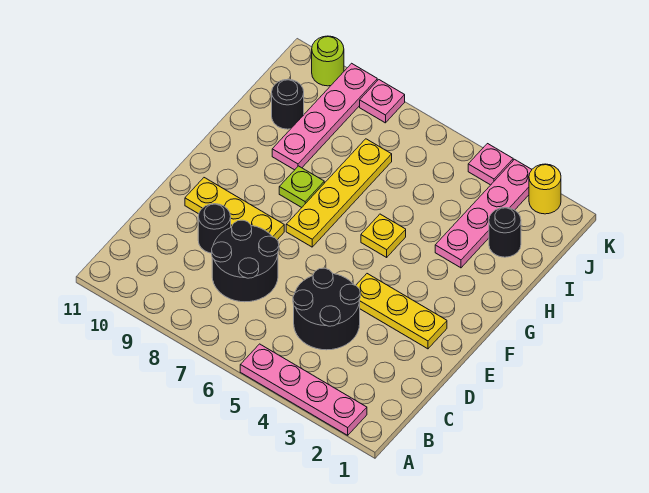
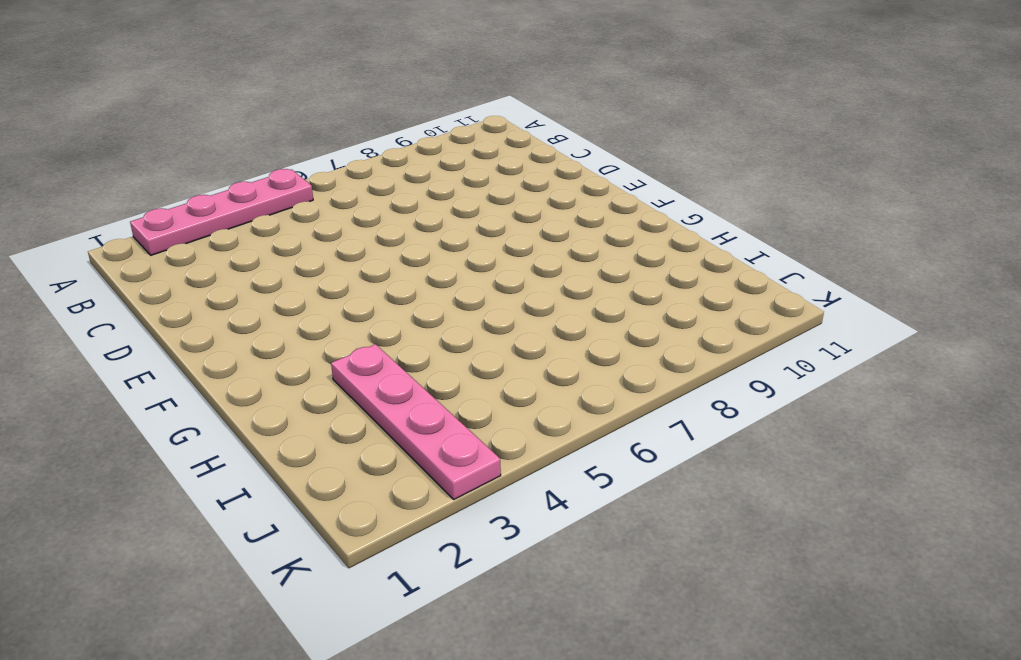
none -> black 2x2 round brick [293,268,360,350]
none -> black 2x2 round brick [212,220,279,302]
none -> black 1x1 round brick [198,204,231,253]

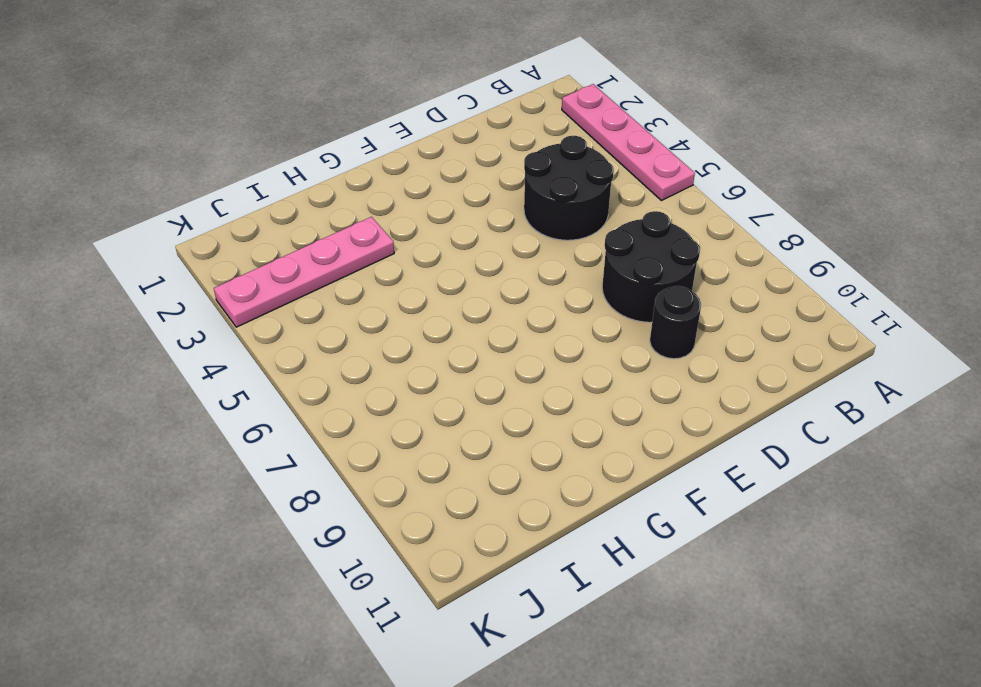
none -> yellow 1x3 plate [356,274,447,349]
none -> yellow 1x3 plate [185,178,284,240]
none -> yellow 1x4 plate [286,139,392,247]

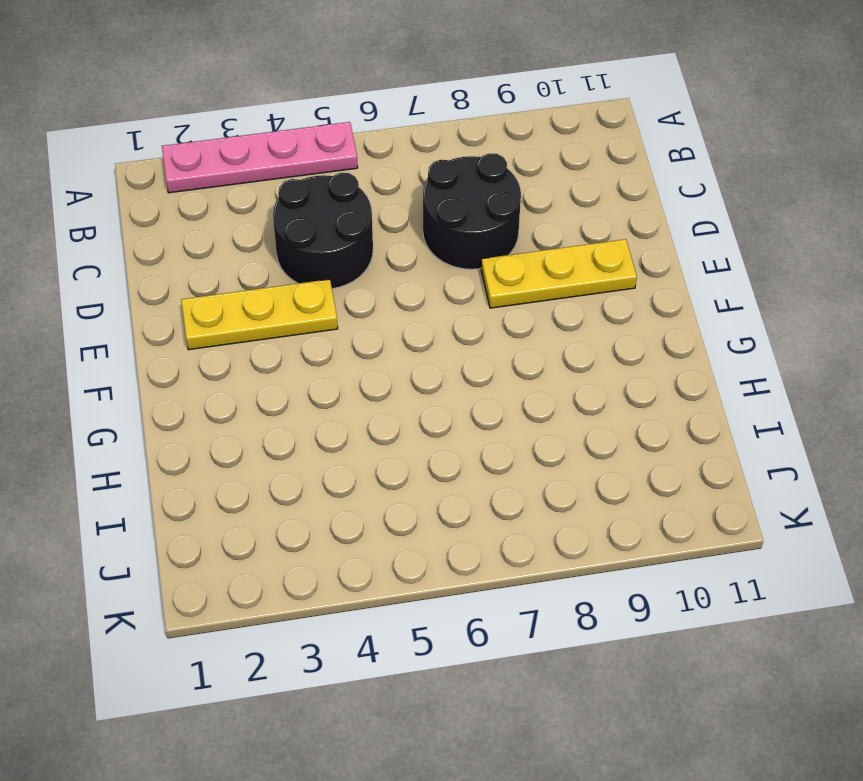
none -> black 1x1 round brick [198,204,231,253]
none -> yellow 1x4 plate [286,139,392,247]
none -> yellow 1x1 plate [361,214,406,257]

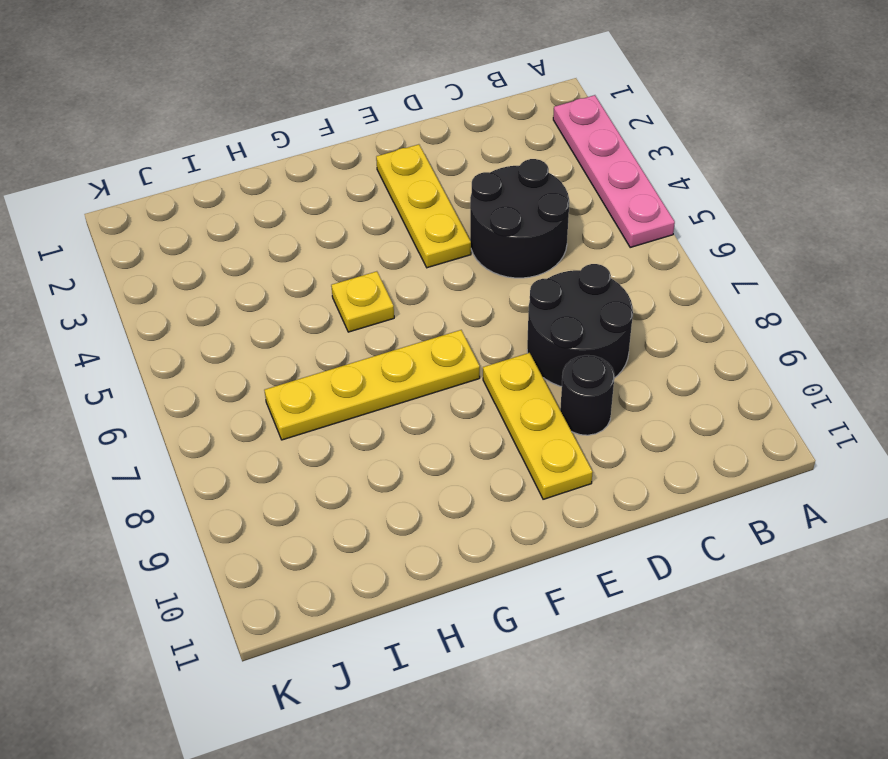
none -> lime 1x1 plate [279,166,324,207]
none -> pink 1x4 plate [435,159,532,268]
none -> pink 1x4 plate [272,63,377,170]

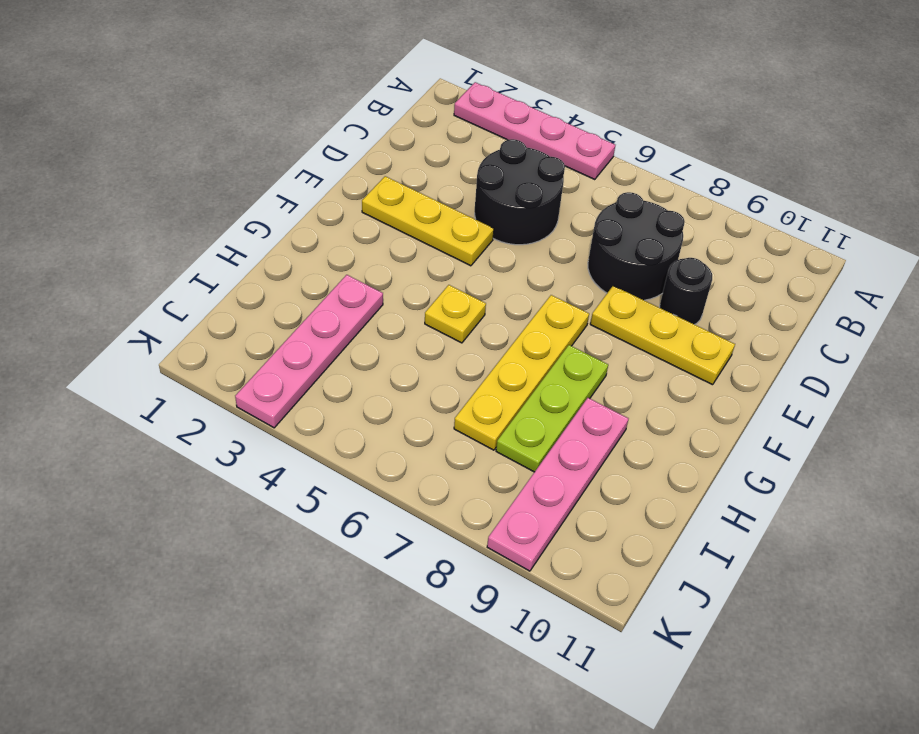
lime 1x3 plate [496,345,608,472] -> lime 1x1 plate [279,166,324,207]
none -> black 1x1 round brick [489,207,521,257]
none -> black 1x1 round brick [272,79,304,129]
none -> yellow 1x1 round brick [529,164,561,214]

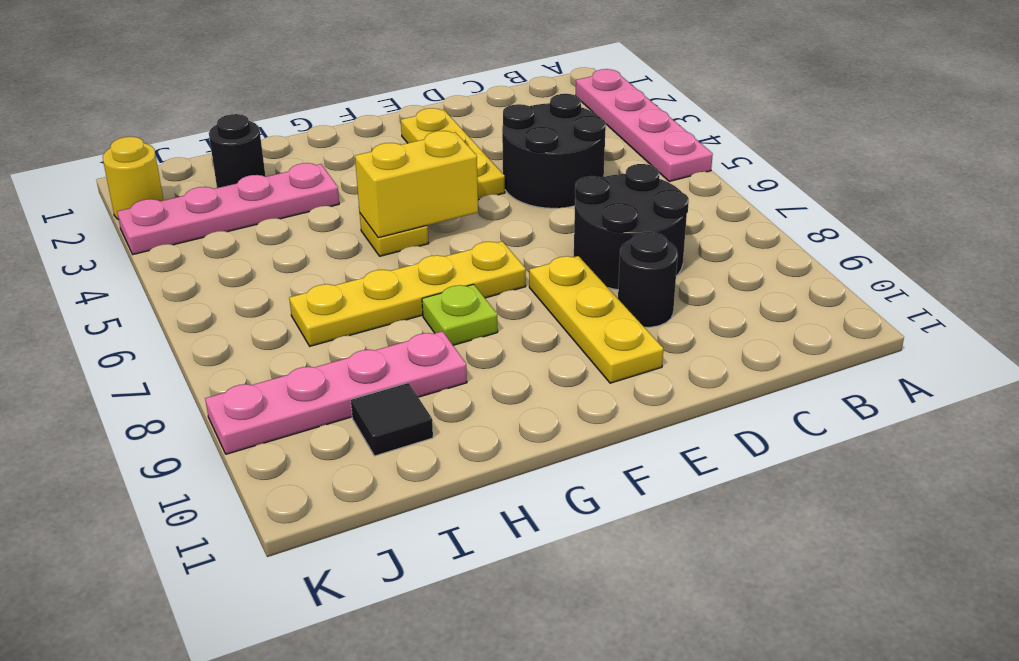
yellow 1x2 brick [355,131,478,238] -> none
black 1x1 tile [351,383,433,456] -> black 1x1 round brick [272,79,304,129]
none -> pink 1x1 plate [468,144,513,185]
none -> pink 1x1 plate [360,80,405,123]
none -> lime 1x1 round brick [312,36,344,86]

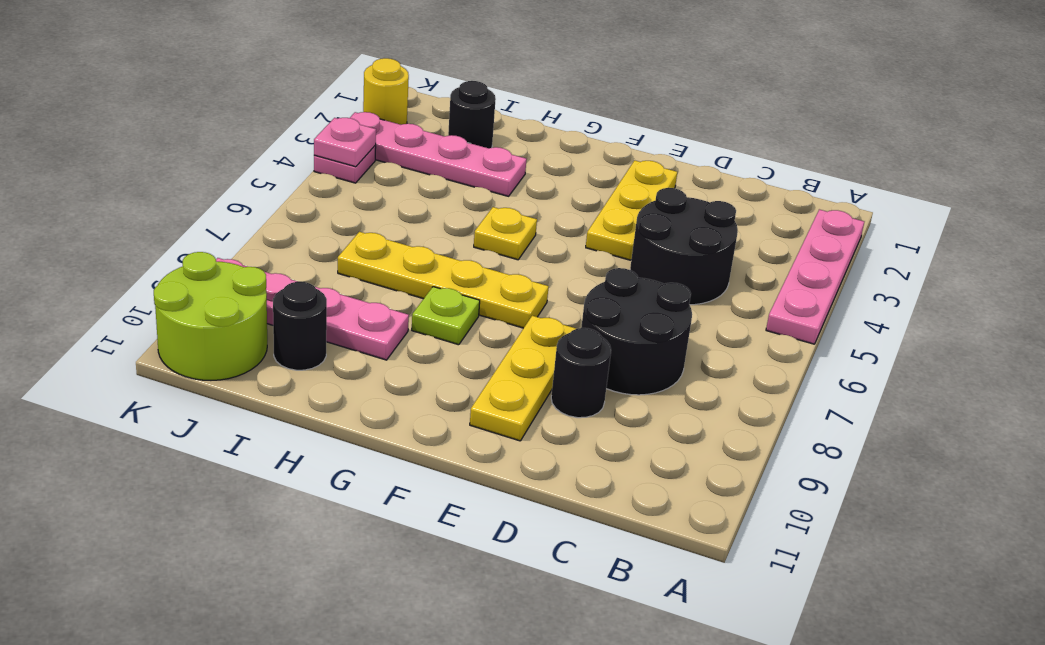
lime 2x2 round brick [154,252,267,380] -> lime 1x1 round brick [312,36,344,86]
pink 1x1 plate [314,118,376,167] -> pink 1x1 plate moved to [360,80,405,123]

